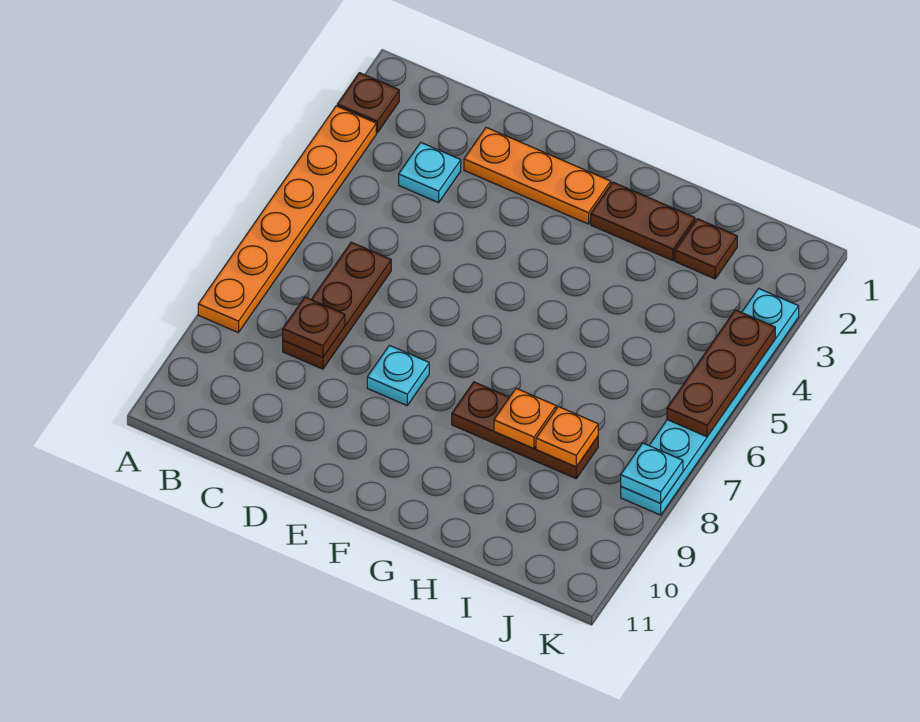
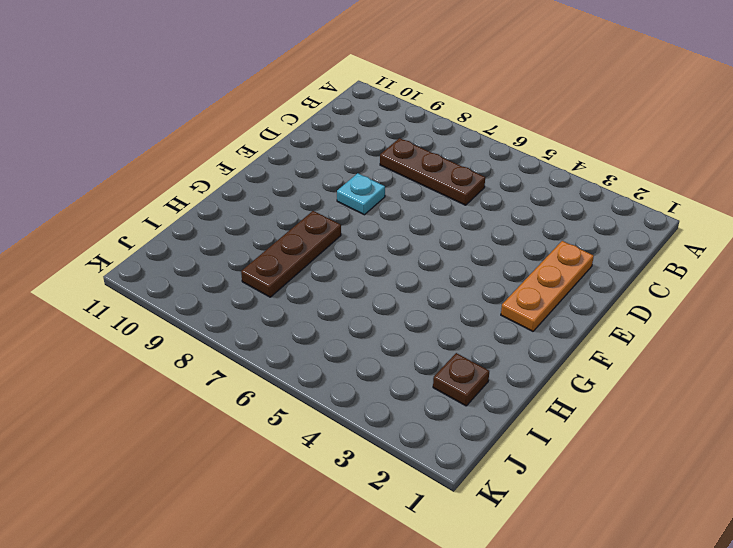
none -> brown 1x1 plate [337,73,399,133]
none -> orange 1x6 plate [198,106,376,333]
none -> cyan 1x1 plate [399,143,461,203]

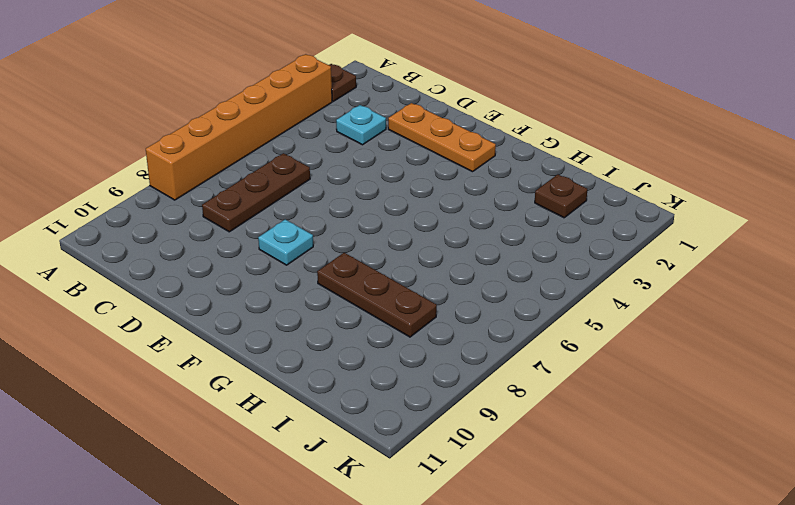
orange 1x6 brick [146,54,332,200] -> orange 1x6 plate [198,106,376,333]
none -> brown 1x2 plate [591,182,695,261]
none -> cyan 1x6 plate [621,288,799,515]
none -> brown 1x1 plate [283,297,345,357]

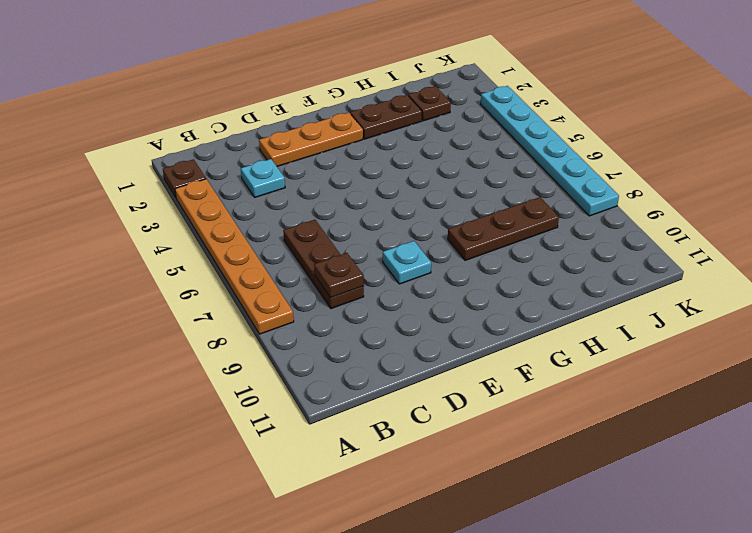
none -> orange 1x1 plate [494,388,556,448]
none -> orange 1x1 plate [536,407,598,467]
none -> brown 1x3 plate [667,310,775,437]

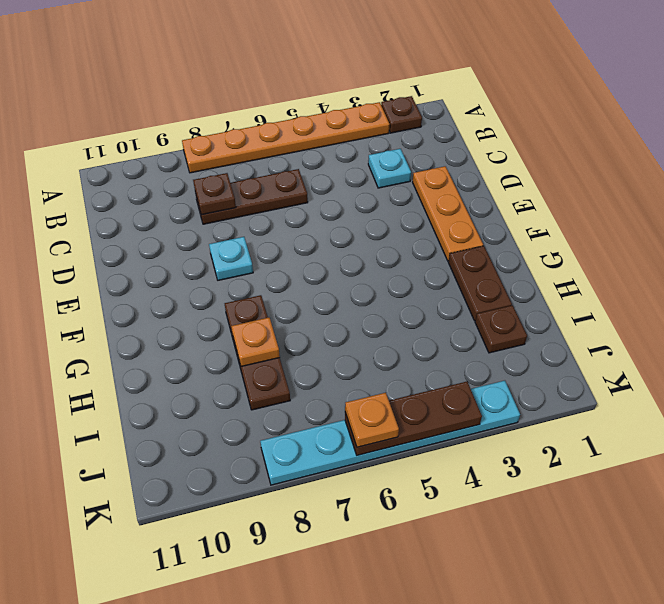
orange 1x1 plate [345,393,399,447] -> orange 1x1 plate moved to [536,407,598,467]
none -> cyan 1x1 plate [621,443,683,503]

